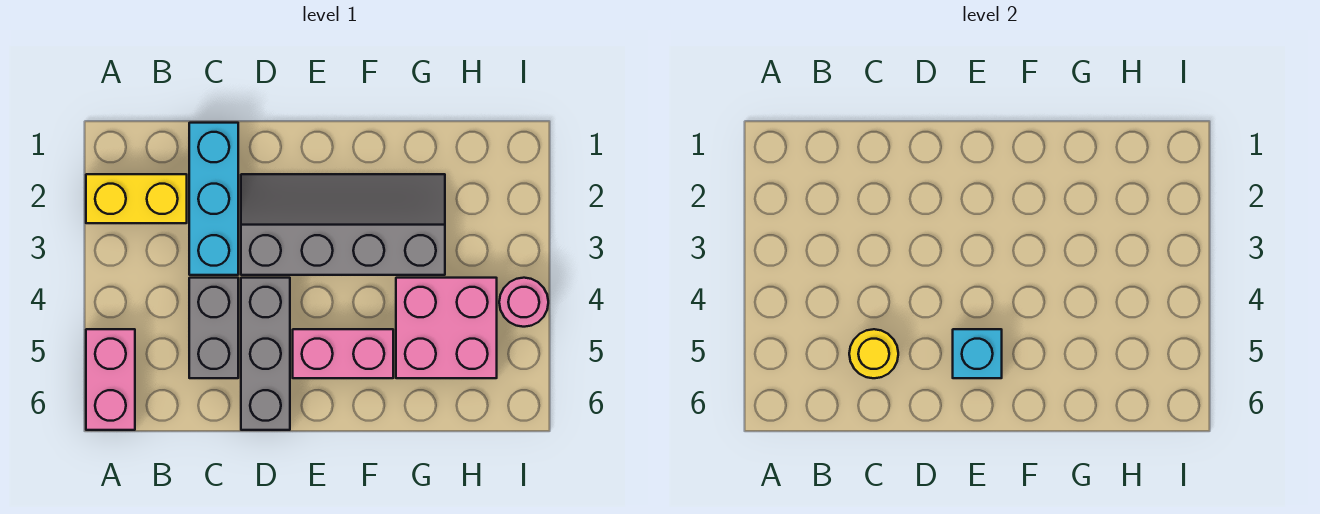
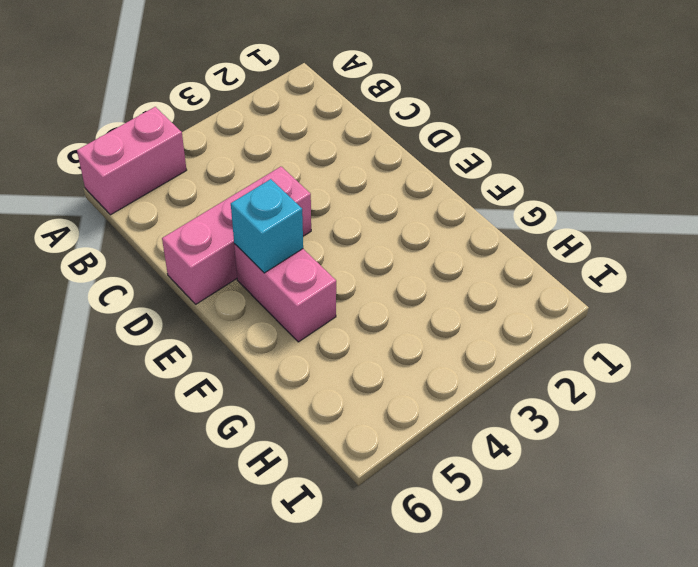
pink 1x3 brick [162,167,311,304] -> grey 1x3 brick [241,278,290,430]
none -> yellow 1x2 brick [86,174,187,223]
none -> cyan 1x3 brick [189,123,238,275]

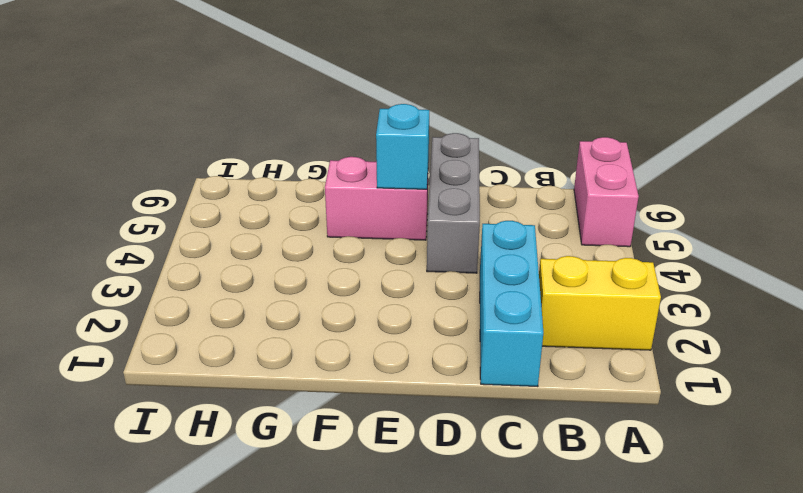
none -> grey 1x2 brick [189,278,238,378]
none -> grey 2x4 slope [241,174,445,275]

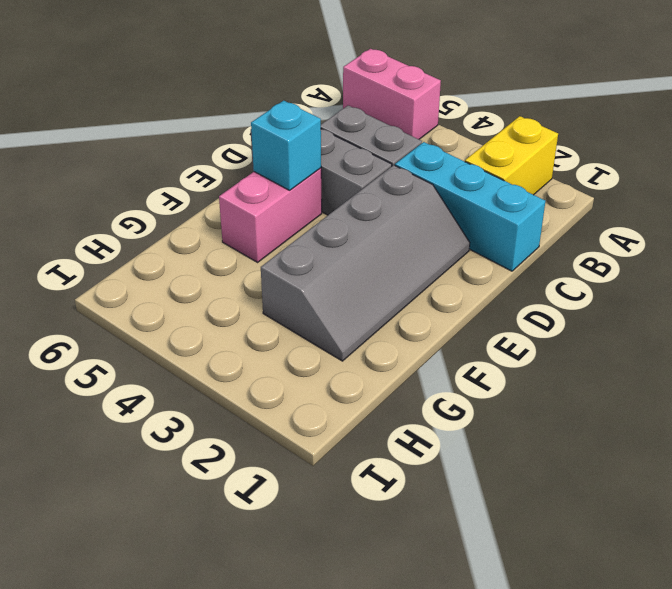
none -> pink 2x2 brick [396,278,497,378]
none -> pink 1x1 round brick [499,278,548,327]

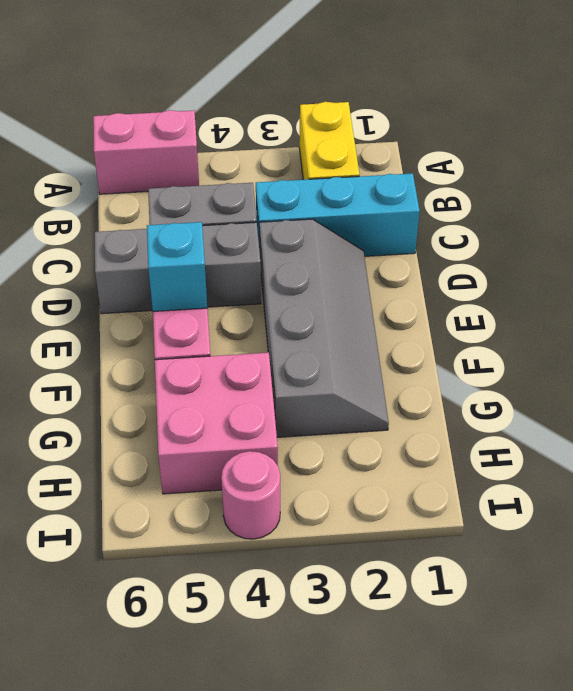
none -> yellow 1x1 round brick [849,329,898,378]

